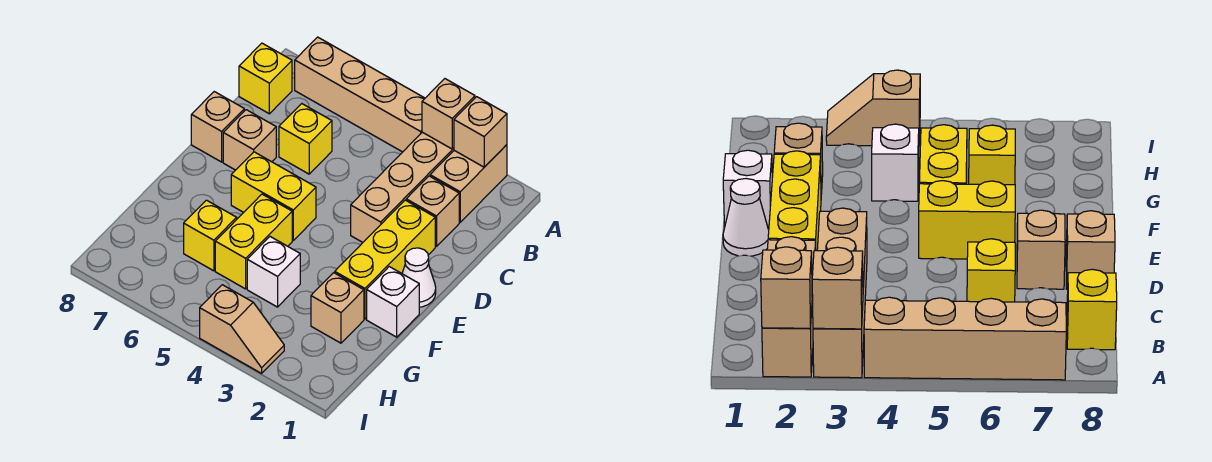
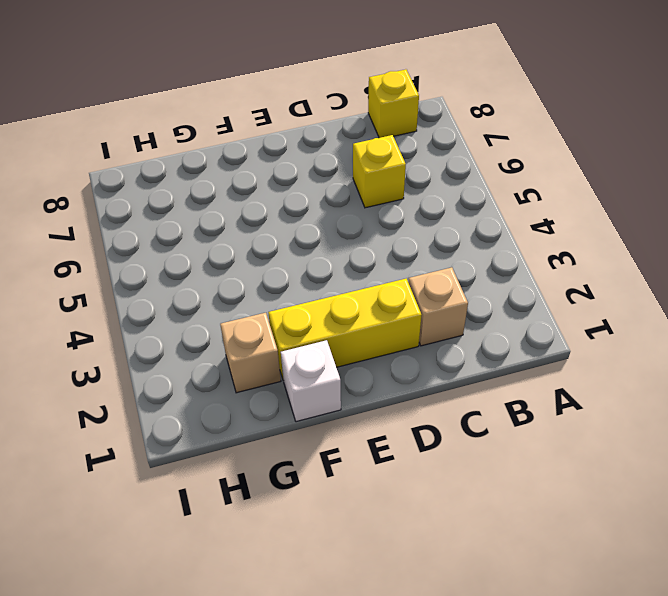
none -> tan 1x2 brick [430,145,507,222]
none -> tan 1x4 brick [351,132,454,242]
none -> tan 1x4 brick [295,37,425,152]

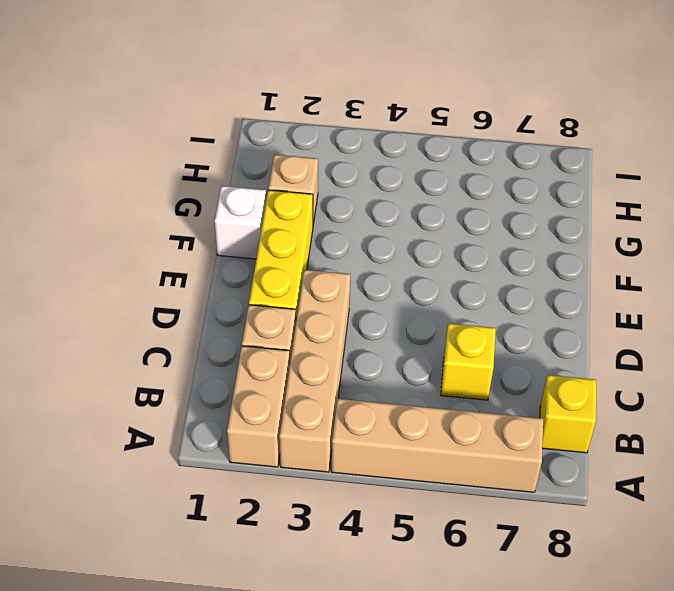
none -> tan 1x1 brick [223,110,276,170]
none -> tan 1x1 brick [191,92,244,162]
none -> white 1x1 cone [402,248,436,307]

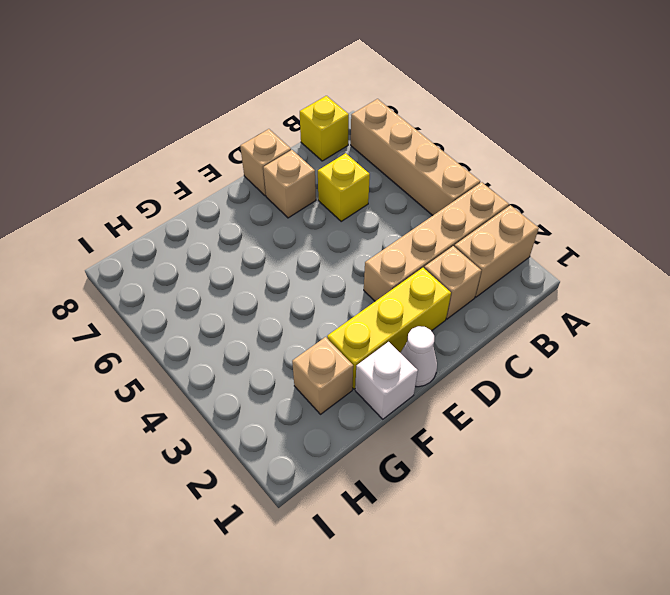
none -> yellow 1x2 brick [231,152,316,240]
none -> yellow 1x2 brick [215,194,292,289]
none -> white 1x1 brick [247,237,300,307]

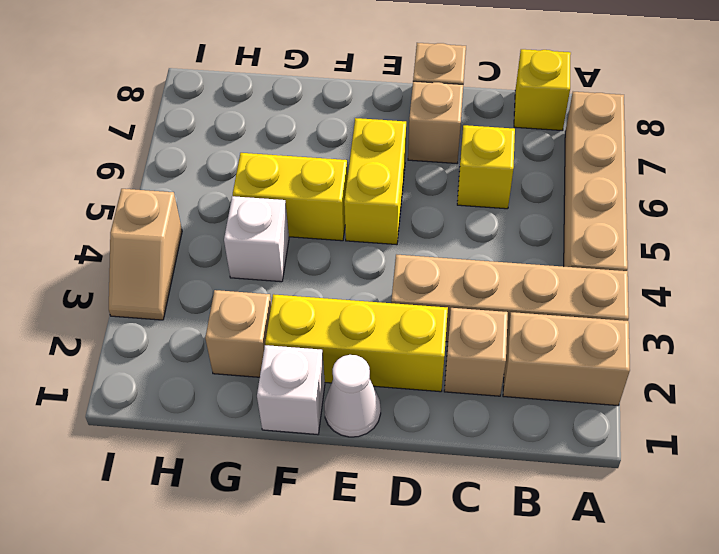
none -> yellow 1x1 brick [184,200,237,271]
none -> tan 1x1 brick [454,97,507,167]
none -> tan 1x1 brick [422,79,475,149]

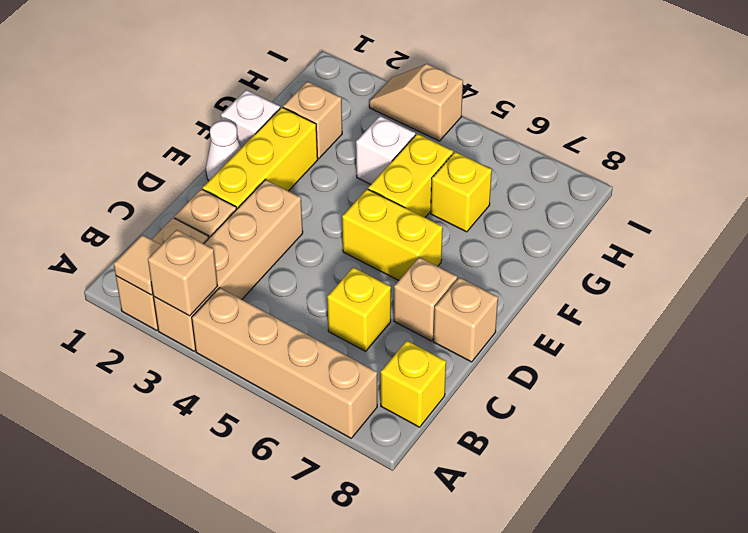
tan 1x1 tile [114,235,161,295] -> tan 1x1 brick [454,97,507,167]

